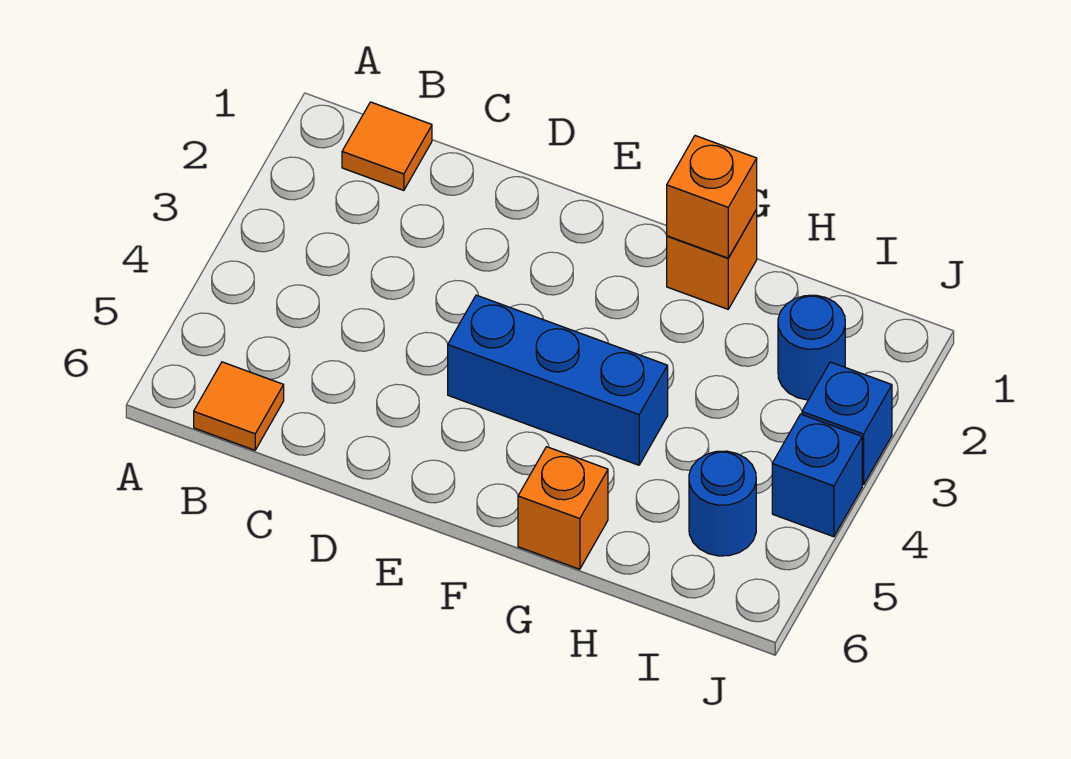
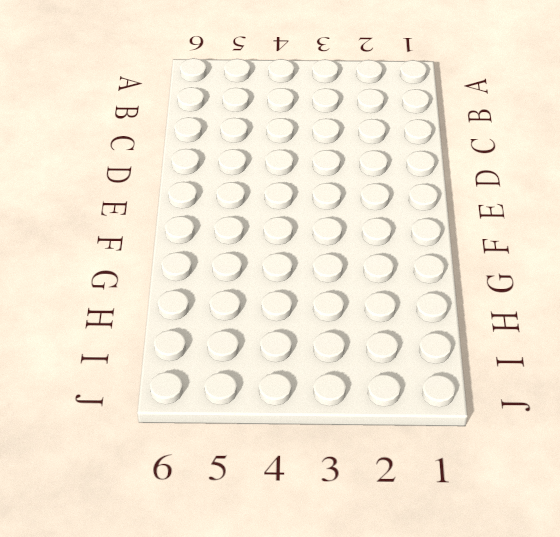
none -> orange 1x1 tile [342,102,432,191]
none -> orange 1x1 tile [194,362,284,450]

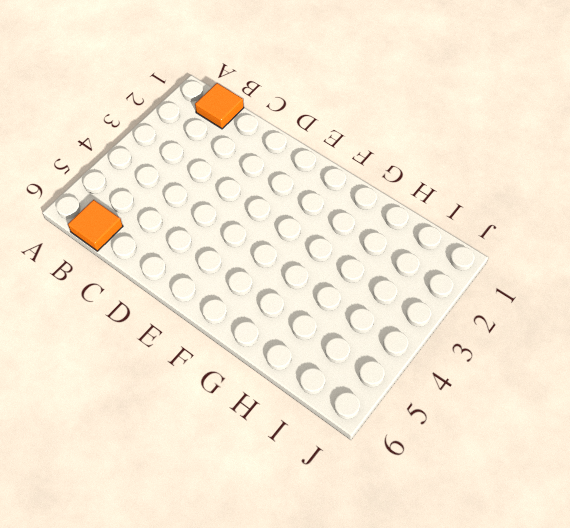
none -> blue 1x3 brick [448,295,668,465]
none -> orange 1x1 brick [667,210,757,309]

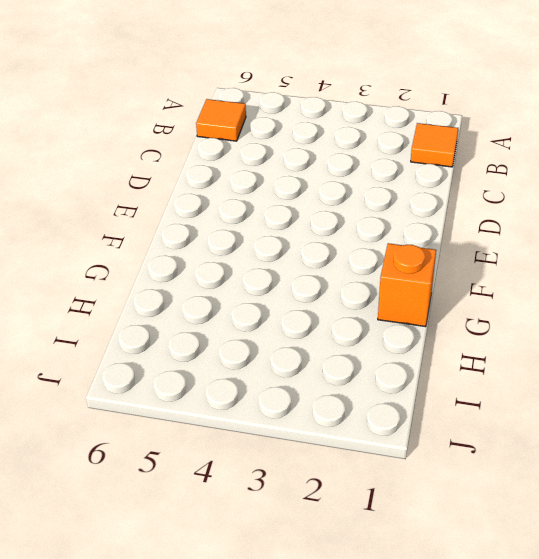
none -> blue 1x3 brick [448,295,668,465]
none -> orange 1x1 brick [518,447,608,569]

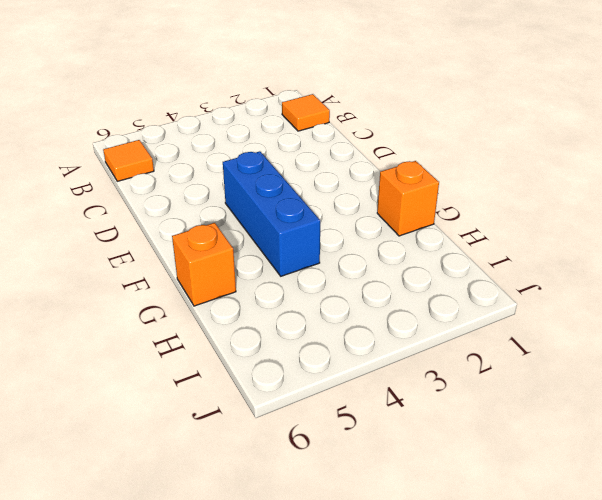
none -> blue 1x1 round brick [778,295,845,400]
none -> blue 1x1 round brick [689,451,756,556]

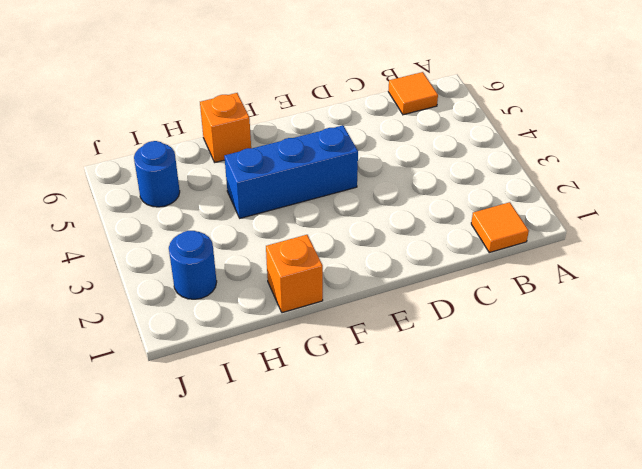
none -> blue 1x1 brick [802,362,892,485]
none -> blue 1x1 brick [772,414,862,537]

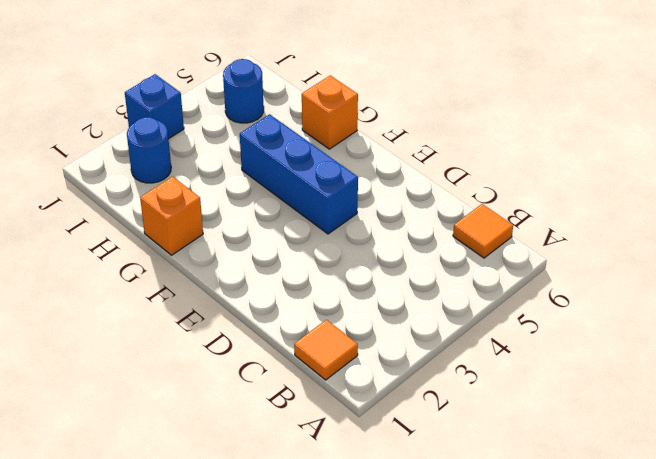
none -> blue 1x1 brick [772,414,862,537]
none -> orange 1x1 brick [667,136,757,258]

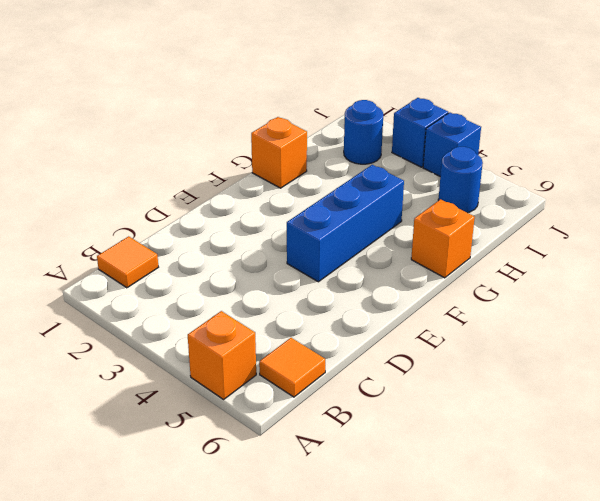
orange 1x1 brick [188,311,256,399] -> orange 1x1 brick moved to [667,136,757,258]

